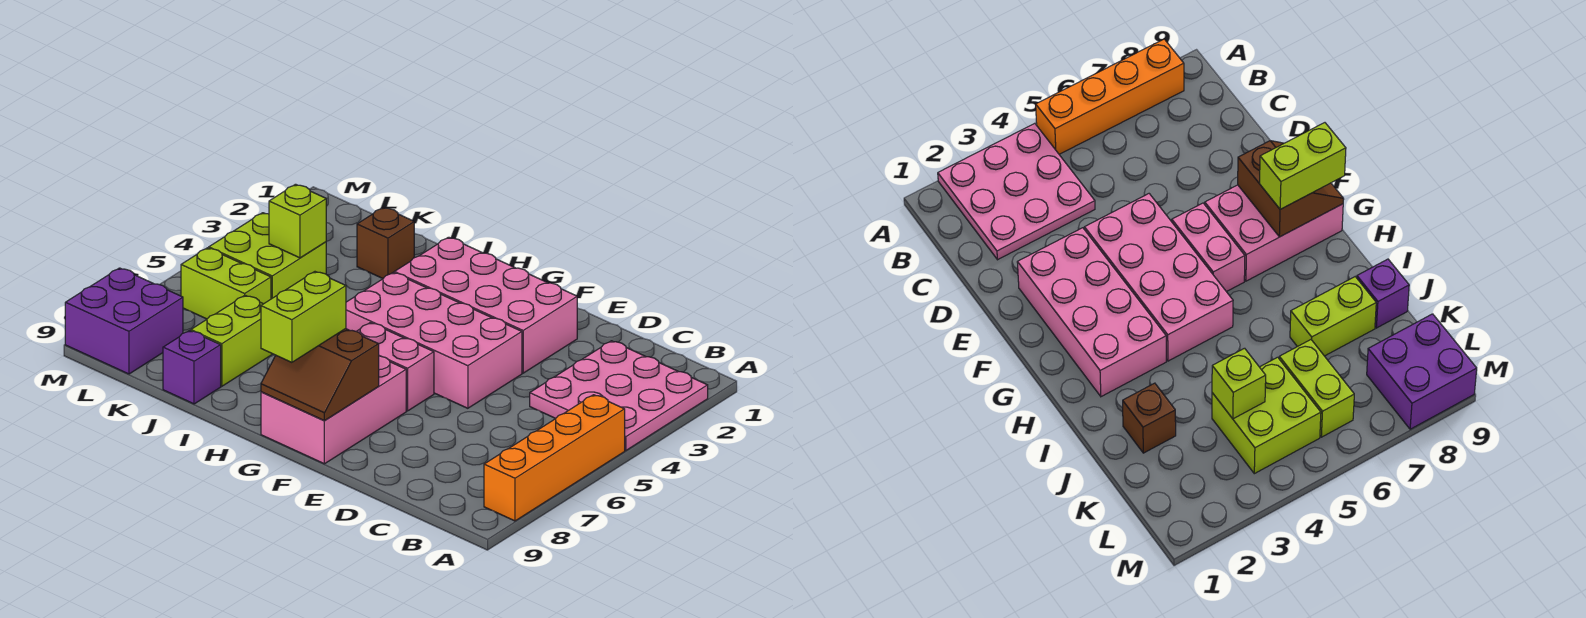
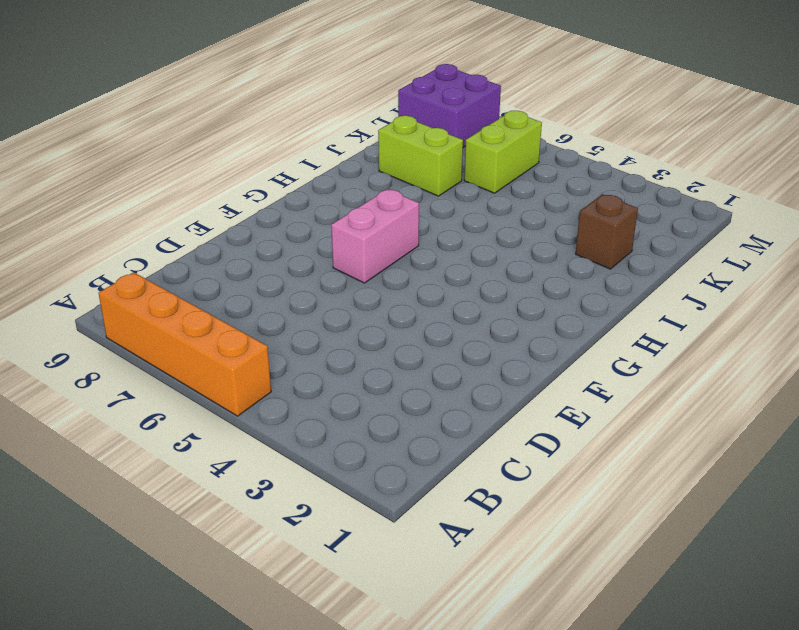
none -> pink 3x3 plate [530,341,708,451]
none -> pink 2x4 brick [394,237,577,373]
none -> pink 2x4 brick [346,273,522,408]

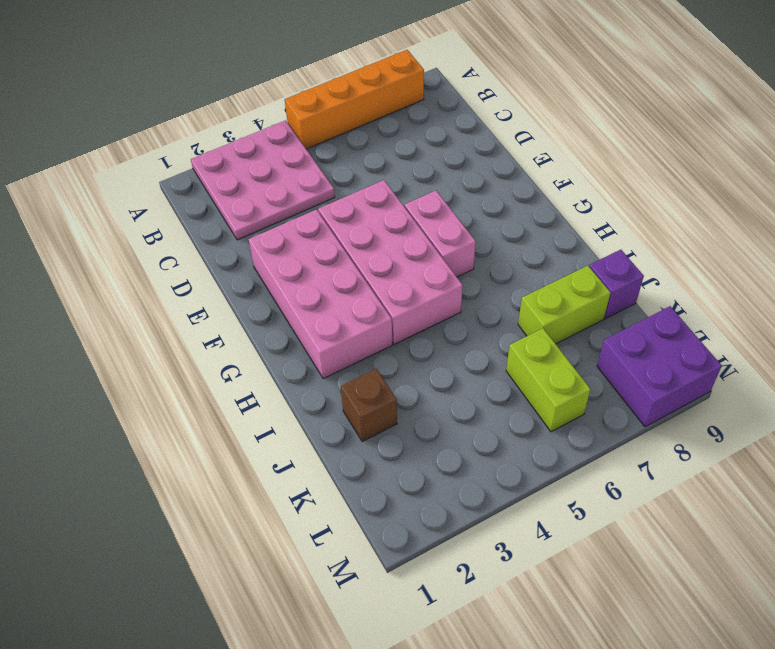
none -> pink 2x3 brick [261,356,406,464]
none -> lime 2x2 brick [209,213,326,299]
none -> brown 2x2 slope [261,329,379,421]

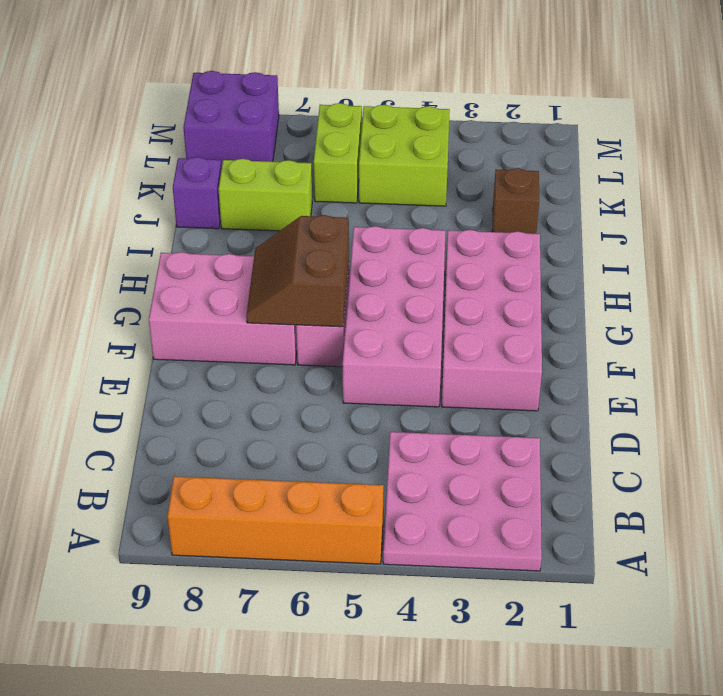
brown 2x2 slope [246,215,349,327] -> brown 2x2 slope moved to [261,329,379,421]
none -> lime 1x1 brick [269,184,326,258]
none -> lime 1x2 brick [261,272,346,362]

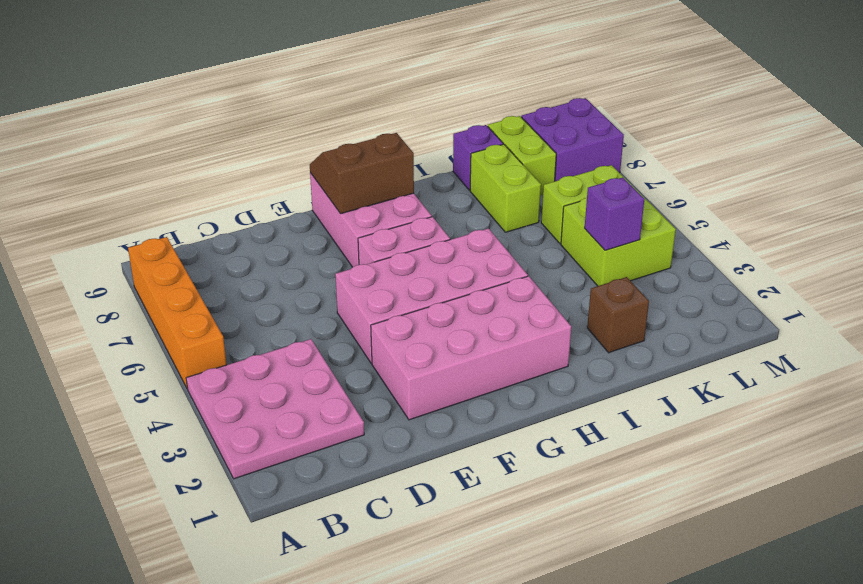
purple 1x1 brick [585,177,644,250] -> lime 1x1 brick [269,184,326,258]
lime 1x2 brick [488,116,556,196] -> lime 1x2 brick moved to [261,272,346,362]

